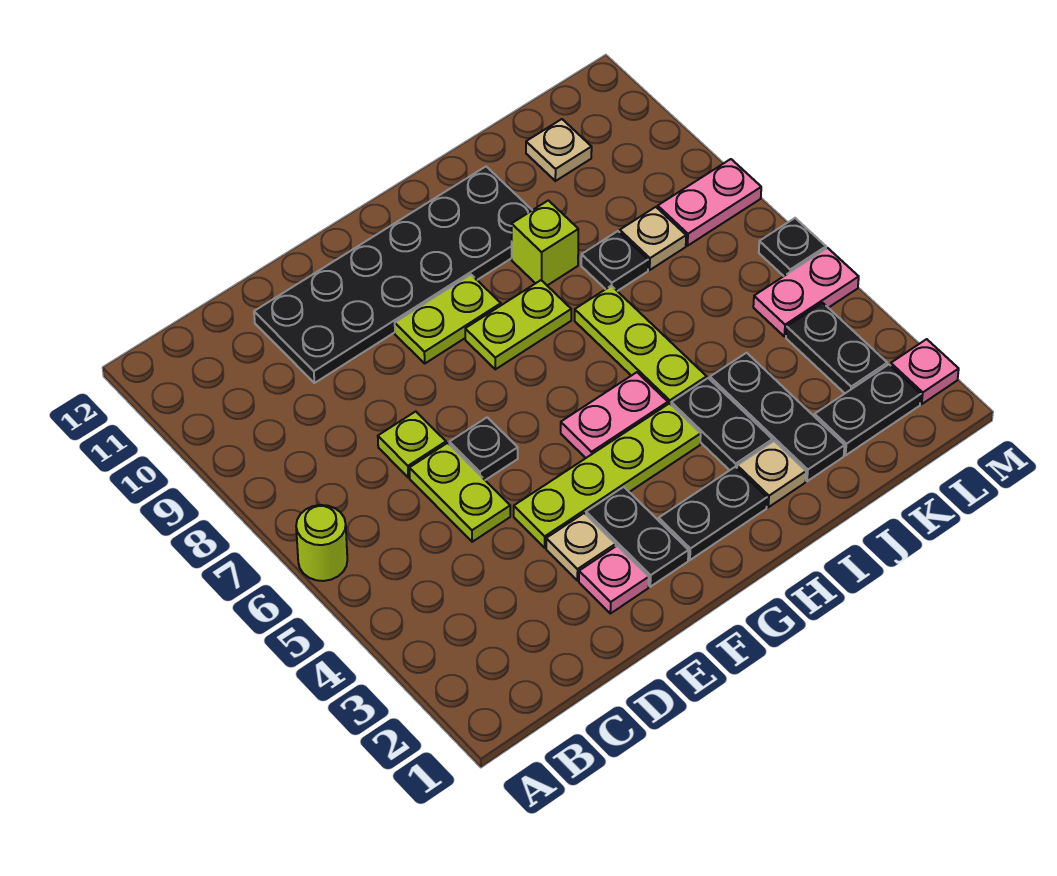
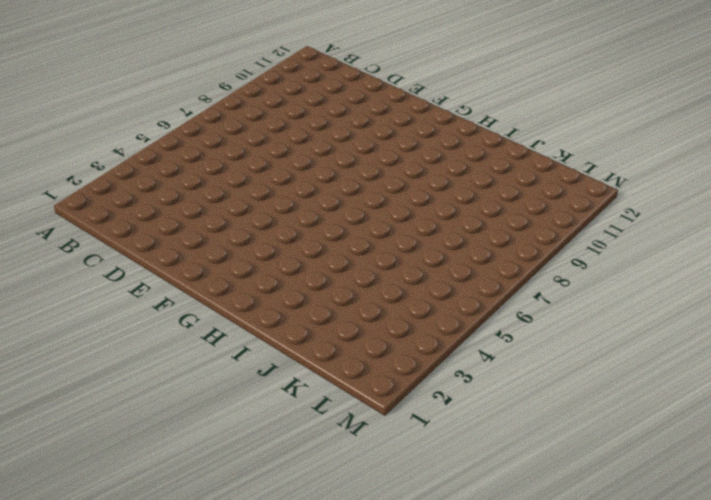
none -> lime 1x1 round brick [296,505,347,581]
none -> lime 1x2 plate [409,443,510,542]
none -> lime 1x1 plate [378,411,446,477]

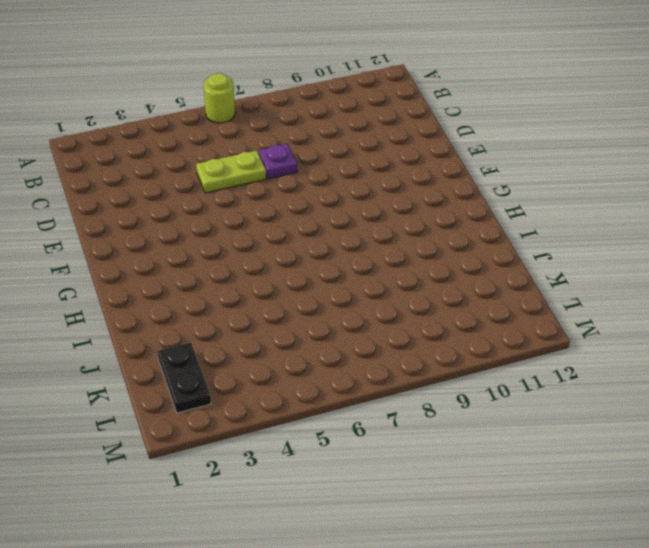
purple 1x1 plate [258,144,297,179] -> lime 1x1 plate [378,411,446,477]
none -> black 2x6 plate [254,167,532,383]
none -> pink 1x1 plate [579,546,649,614]
none -> tan 1x1 plate [546,513,616,581]

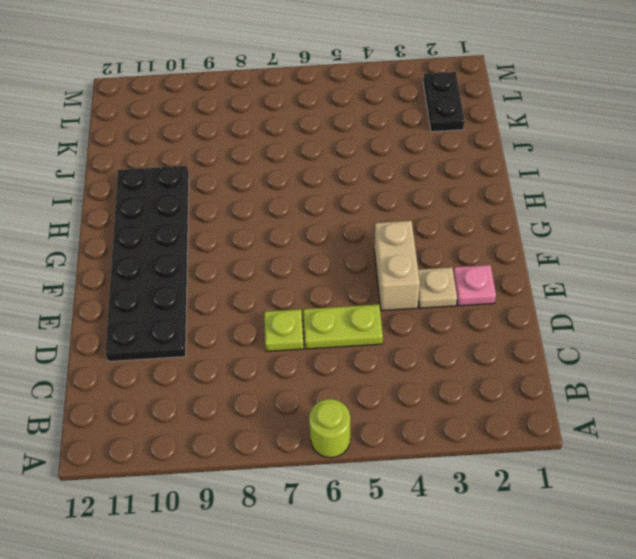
tan 1x2 brick [374,221,420,311] -> lime 1x4 plate [514,403,701,548]
none -> black 1x1 plate [449,417,518,480]
none -> black 1x2 plate [586,487,689,587]
none -> lime 1x2 plate [395,275,501,363]

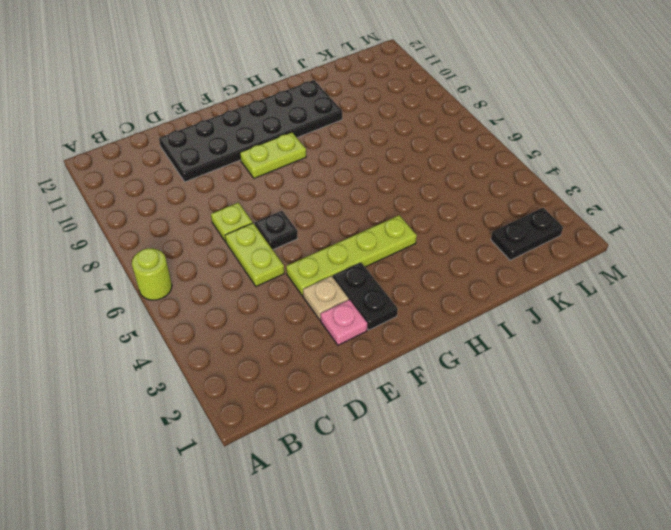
none -> black 1x2 plate [659,467,767,560]
none -> pink 1x2 plate [561,372,668,458]
none -> lime 1x2 plate [465,280,571,369]

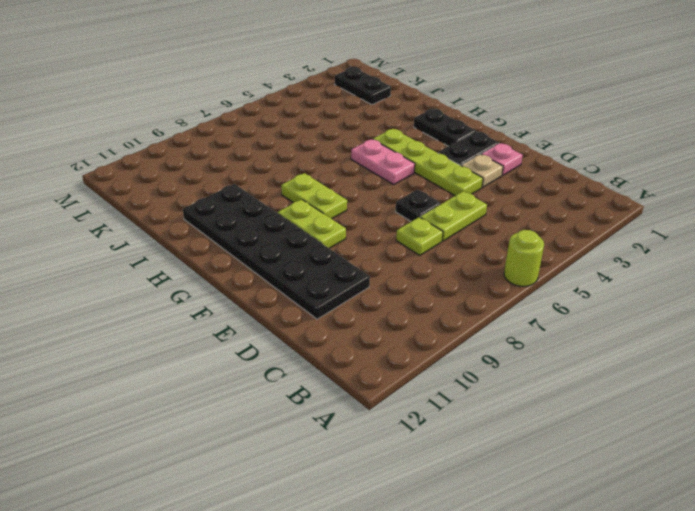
none -> tan 1x1 plate [737,441,806,507]
none -> black 1x2 plate [671,378,773,470]
none -> lime 1x3 plate [575,286,707,404]

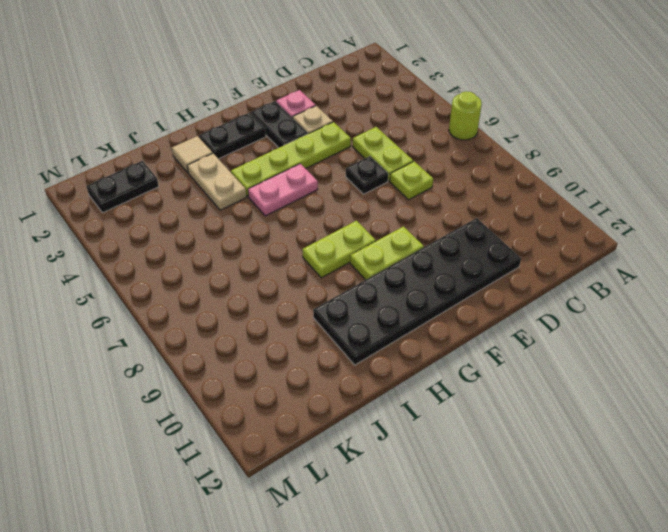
tan 1x1 tile [172,136,213,173] -> tan 1x1 plate [737,441,806,507]
tan 1x2 plate [187,153,246,210] -> black 1x2 plate [671,378,773,470]
none -> lime 1x3 plate [575,286,707,404]
none -> lime 1x1 brick [512,200,578,285]
none -> black 1x3 plate [710,353,845,481]

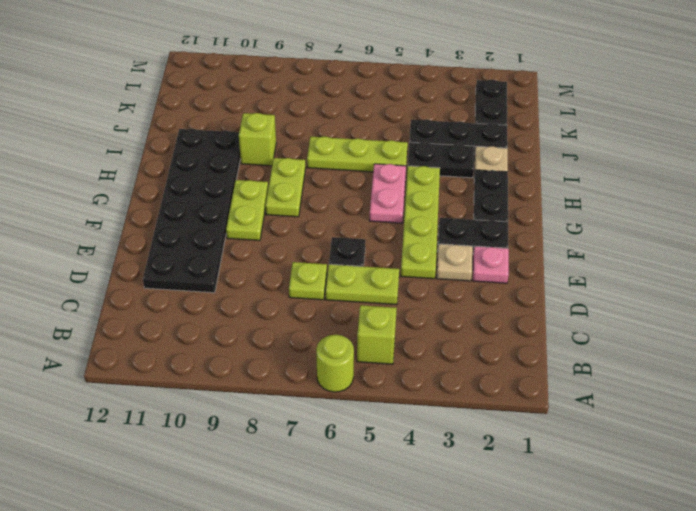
lime 1x1 brick [357,305,397,364] -> none
none -> black 1x1 plate [581,231,648,291]
none -> tan 1x1 plate [620,207,686,270]
none -> tan 1x1 plate [526,119,592,181]

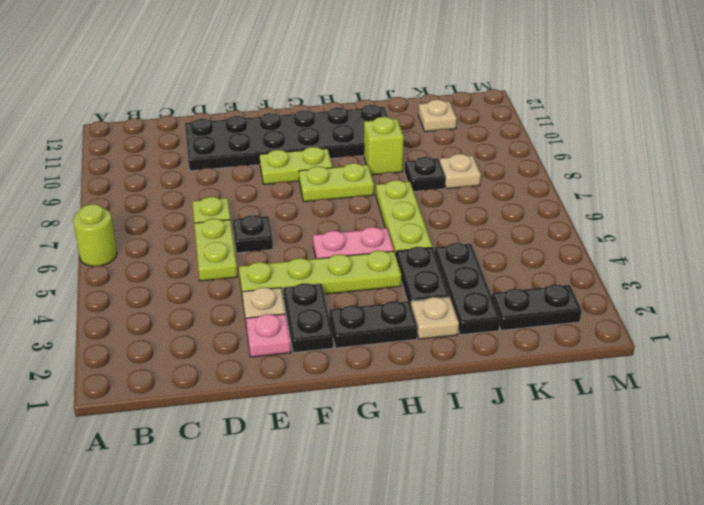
none -> black 1x2 plate [786,303,887,393]
none -> pink 1x2 plate [753,248,859,336]
none -> pink 1x2 plate [658,159,761,246]

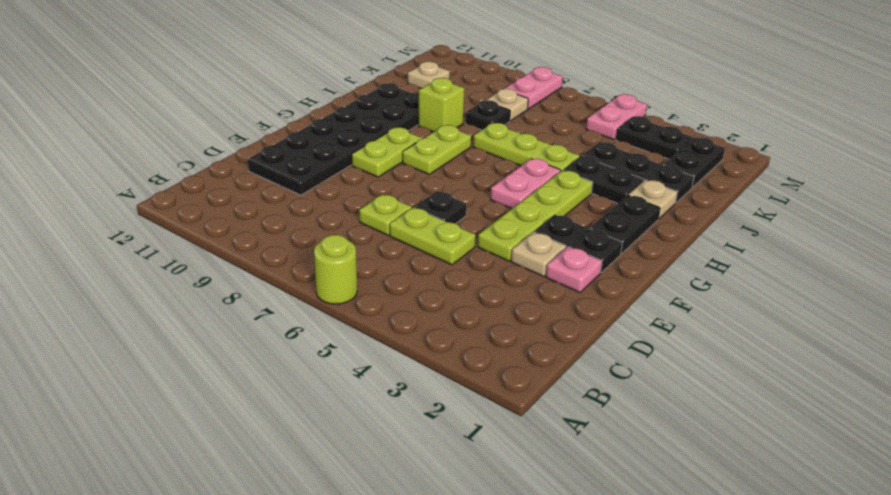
none -> pink 1x1 plate [891,339,959,404]
none -> black 1x1 plate [759,218,826,276]

